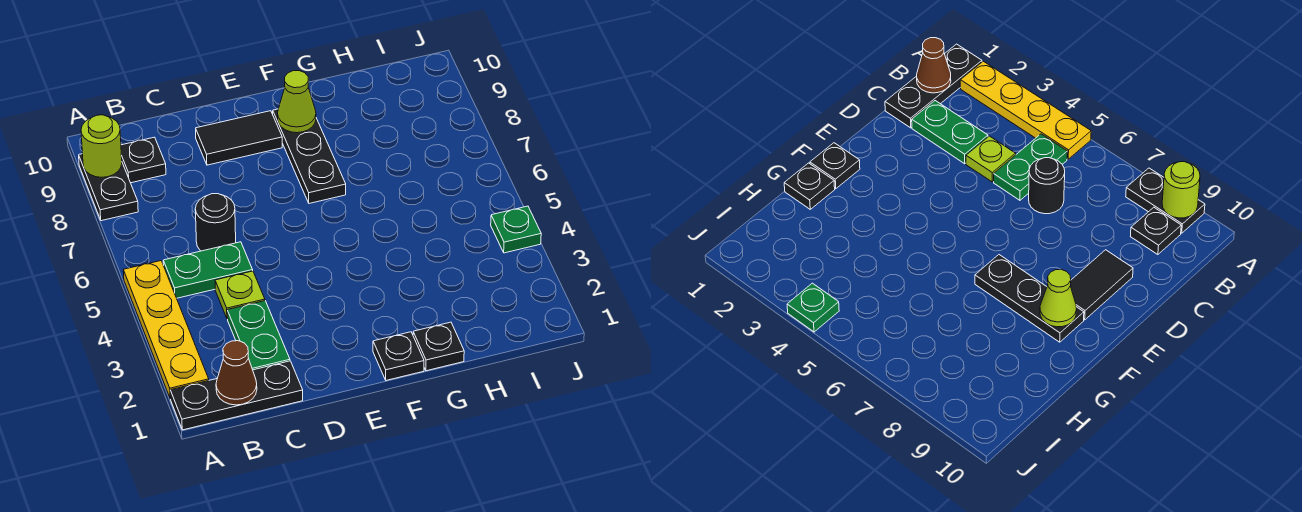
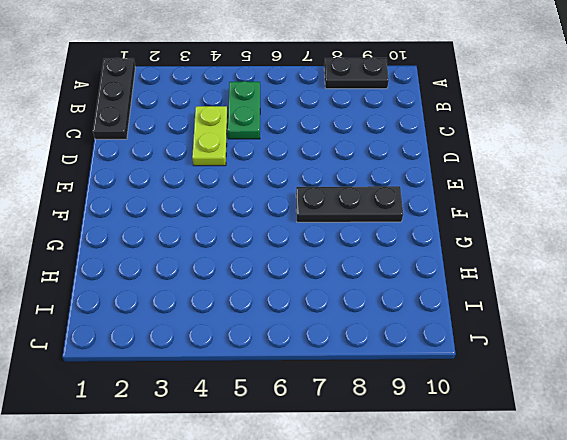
lime 1x2 plate [192,106,228,166] -> lime 1x1 plate [215,271,265,318]
none -> yellow 1x4 plate [123,261,209,399]
none -> black 1x1 plate [121,137,166,183]
none -> green 1x2 plate [227,301,290,370]

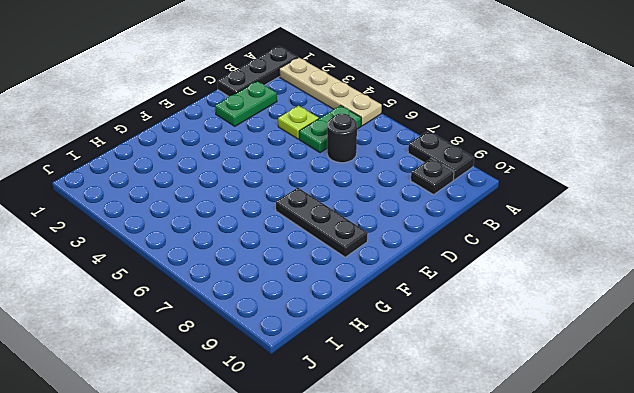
tan 1x4 plate [279,58,382,126] -> yellow 1x4 plate [123,261,209,399]
green 1x2 plate [215,81,277,126] -> green 1x2 plate turned to [227,301,290,370]
none -> black 1x2 tile [196,111,282,165]
none -> black 1x1 plate [373,332,424,380]
none -> black 1x1 plate [413,322,464,371]

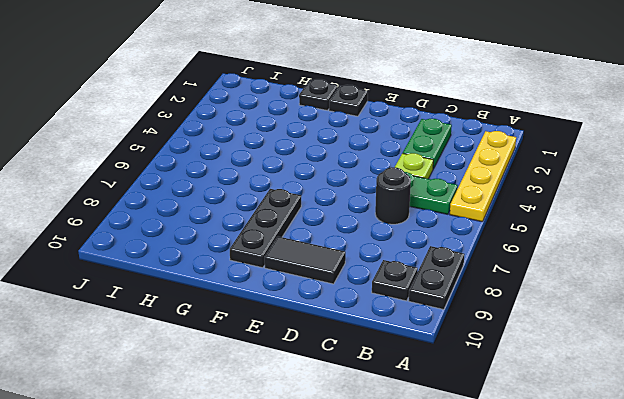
none -> black 1x3 plate [170,361,303,430]
none -> green 1x1 plate [491,206,541,253]
none -> lime 1x1 round brick [81,115,122,177]

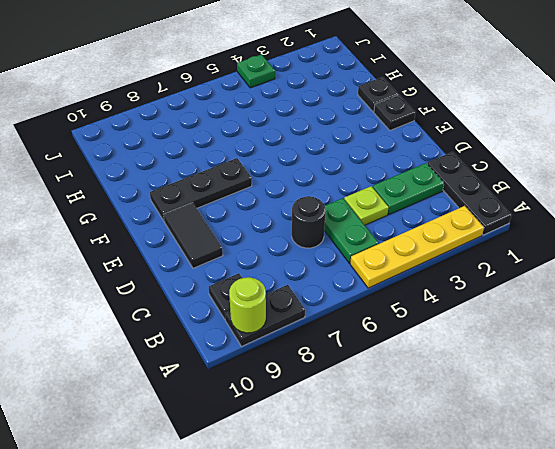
none -> brown 1x1 cone [216,341,257,405]
none -> lime 1x1 cone [278,71,316,133]

